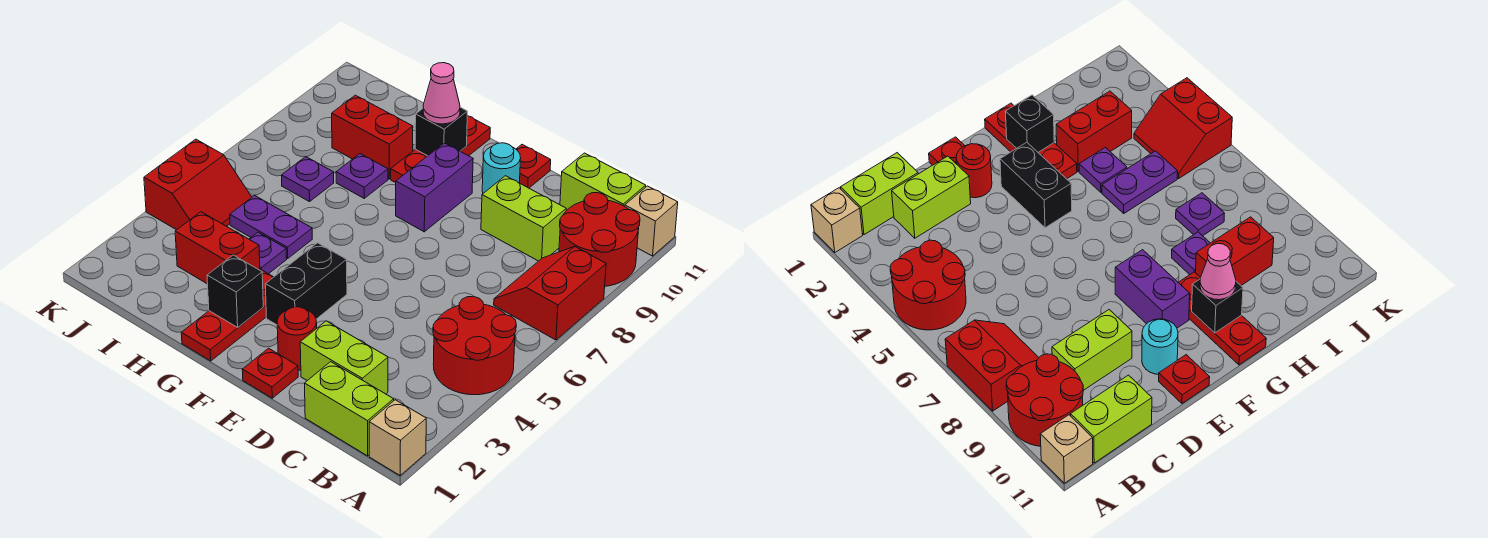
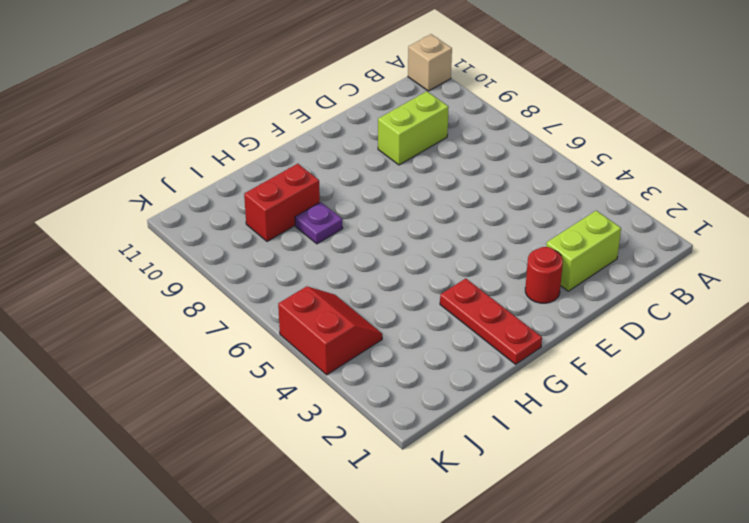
none -> tan 1x1 brick [369,400,426,475]
none -> red 2x2 round brick [433,296,516,395]
none -> red 2x2 slope [494,247,606,340]

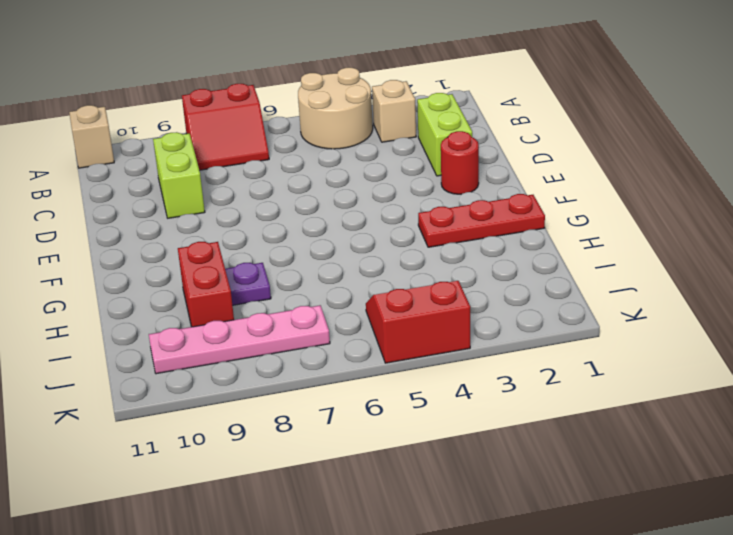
tan 2x2 round brick [298,68,373,149] -> red 2x2 round brick [433,296,516,395]
tan 1x1 brick [372,80,416,142] -> tan 1x1 brick moved to [369,400,426,475]
pink 1x4 plate [149,305,330,374] -> none
none -> red 2x2 round brick [559,193,640,286]
none -> lime 1x2 brick [305,362,394,456]
none -> lime 1x2 brick [560,153,646,210]

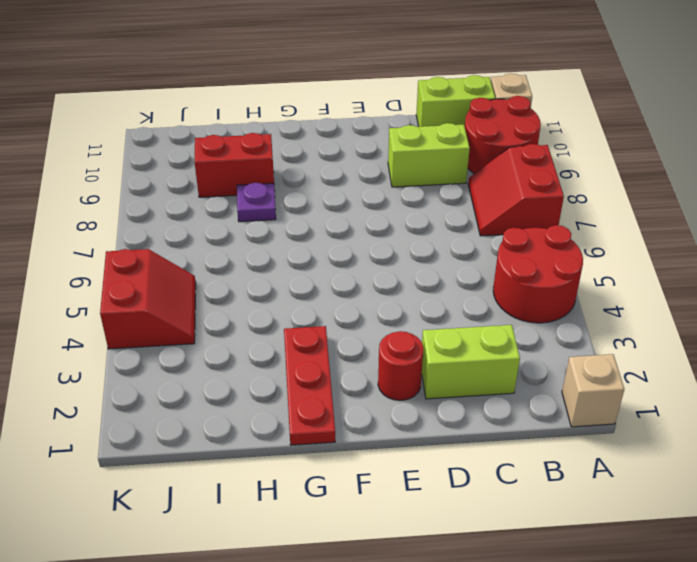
none -> lime 1x2 brick [305,362,394,456]
none -> red 1x1 plate [242,348,298,398]
none -> cyan 1x1 round brick [482,143,521,193]

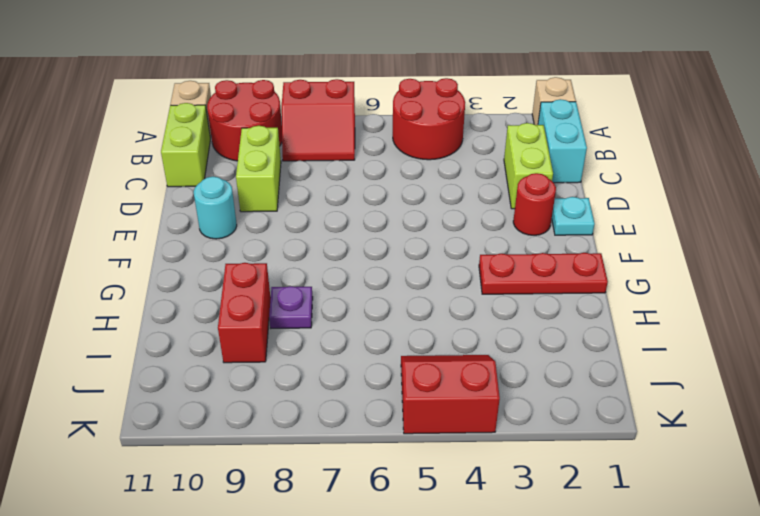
cyan 1x2 brick [538,99,587,183] -> lime 1x2 brick [305,362,394,456]
cyan 1x1 plate [552,197,595,235] -> red 1x1 plate [242,348,298,398]
none -> red 1x1 plate [516,145,551,188]
none -> black 1x2 brick [265,243,347,325]
none -> purple 1x2 brick [396,143,473,232]

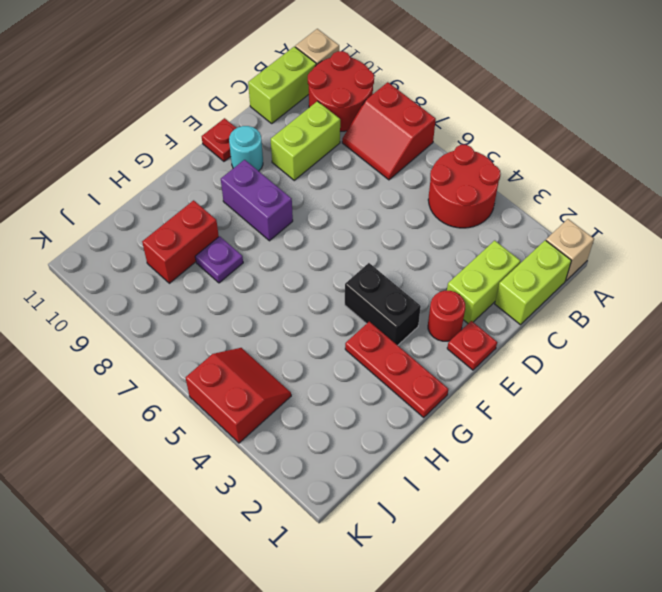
none -> red 1x3 plate [391,116,490,183]
none -> red 1x2 brick [175,212,260,284]
none -> purple 1x1 plate [249,232,287,274]

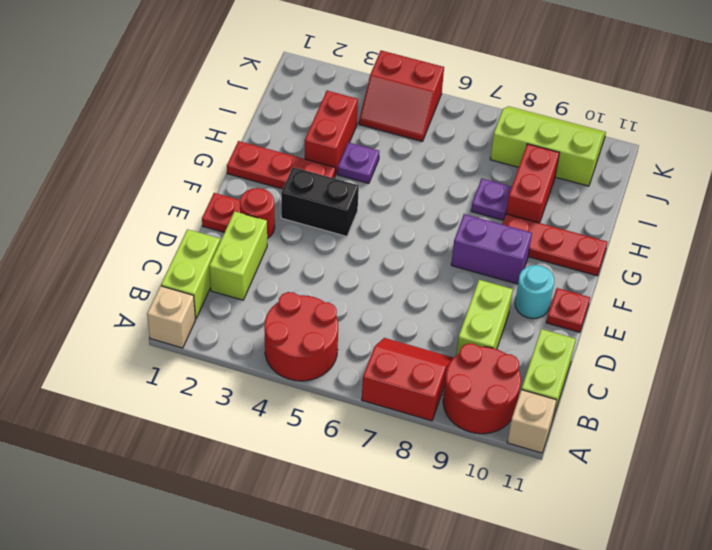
lime 2x3 slope [490,106,606,186] -> none
none -> purple 1x2 plate [230,195,312,258]
none -> purple 1x1 plate [282,157,334,202]
none -> black 1x1 brick [207,255,263,327]

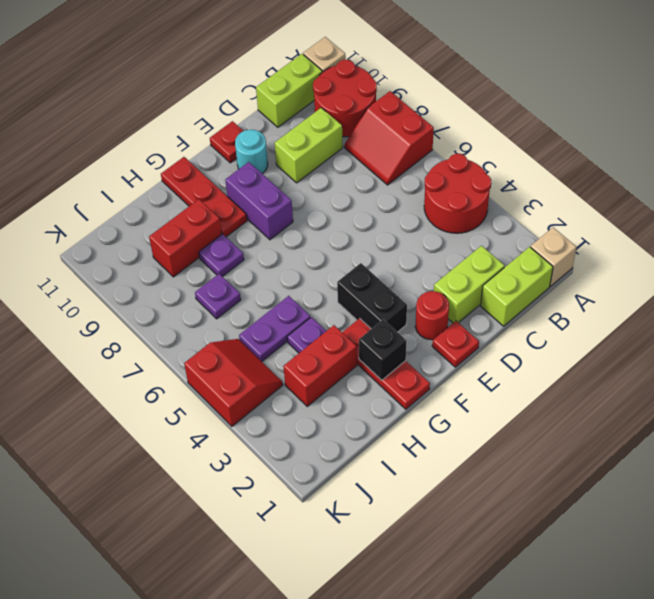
none -> black 1x1 brick [415,107,467,156]
none -> pink 1x1 cone [423,63,460,124]

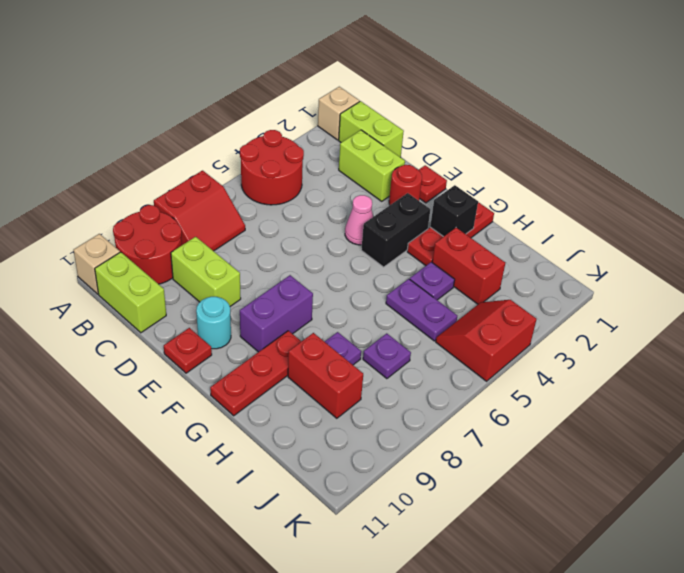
pink 1x1 cone [345,195,373,245] -> pink 1x1 cone moved to [423,63,460,124]
none -> black 1x1 brick [415,107,467,156]

